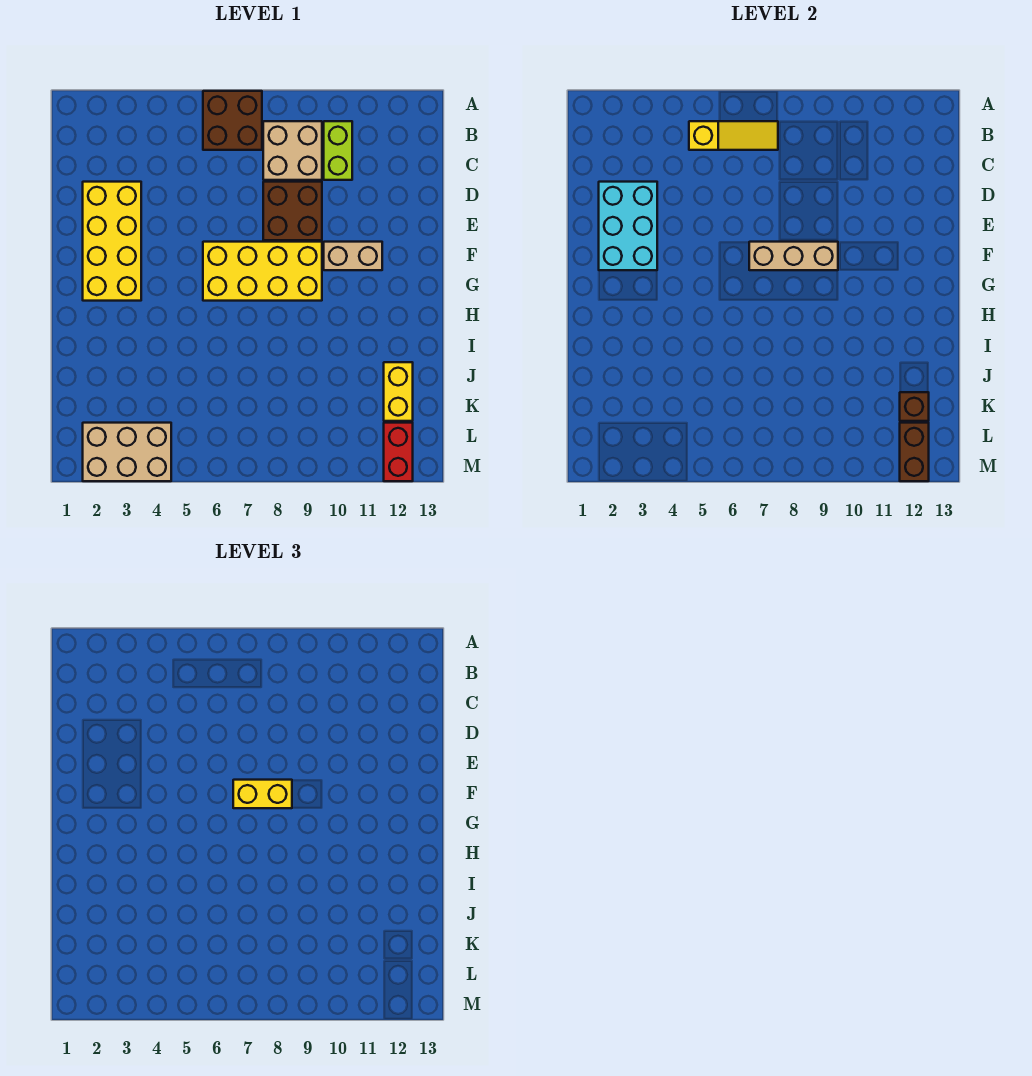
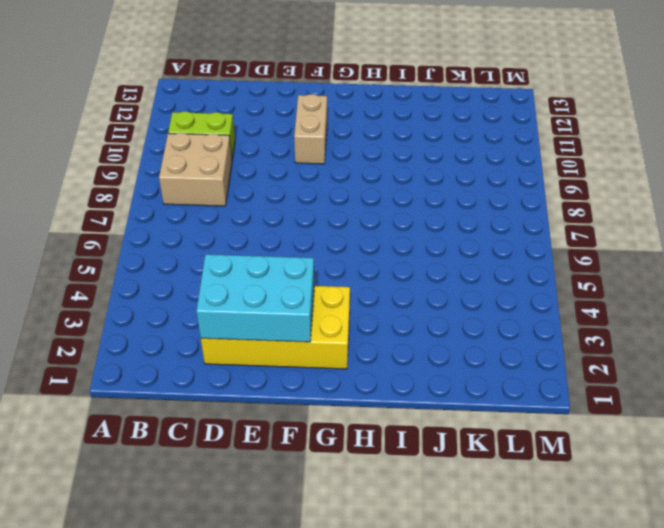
none -> brown 2x2 brick [203,91,262,150]
none -> brown 2x2 brick [263,182,322,240]
none -> yellow 2x4 brick [203,242,322,301]

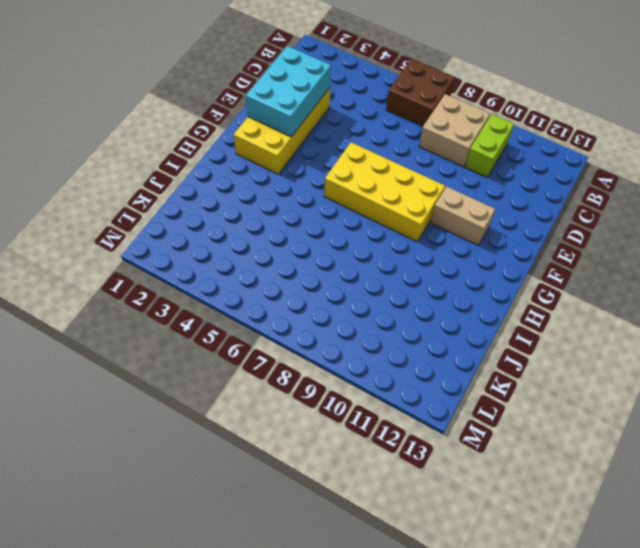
none -> brown 2x2 brick [263,182,322,240]
none -> yellow 1x2 brick [384,362,413,421]
none -> tan 2x3 brick [83,423,171,481]

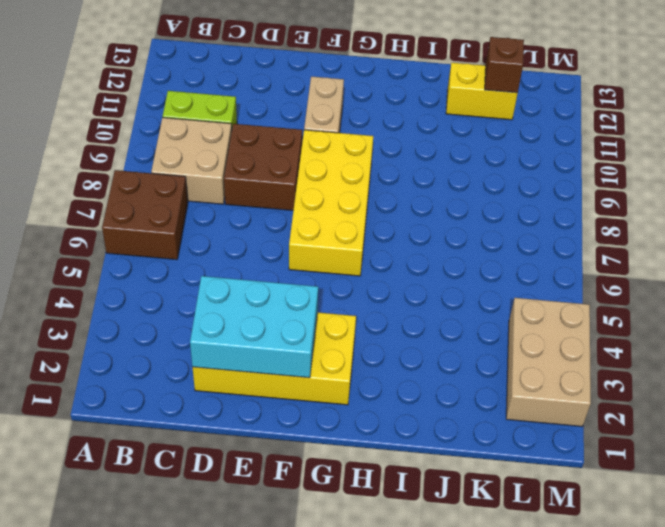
none -> red 1x2 brick [384,423,413,481]
none -> yellow 1x3 slope [689,121,778,150]
none -> tan 1x3 brick [749,242,838,270]

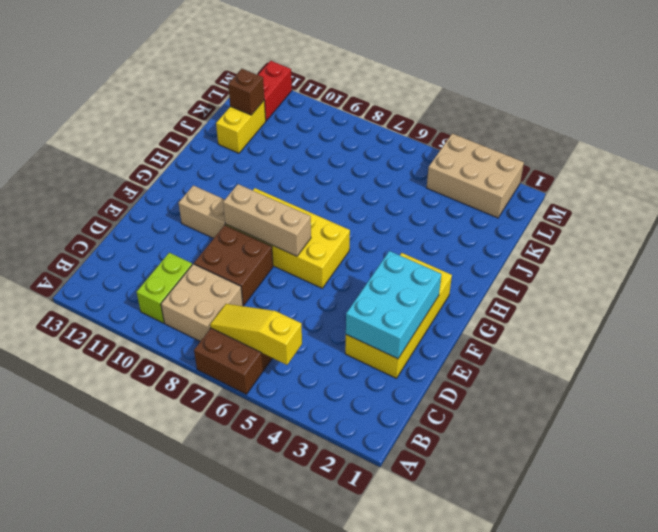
none -> brown 1x2 brick [900,423,929,481]
none -> yellow 1x2 brick [233,780,292,808]

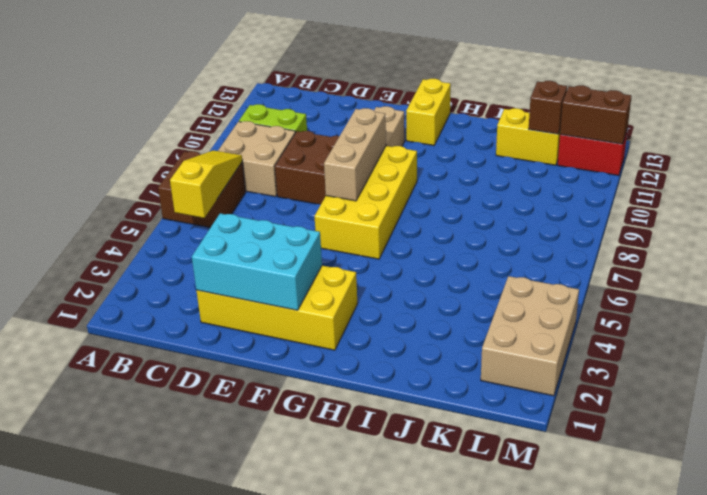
yellow 1x2 brick [406,79,451,145] -> yellow 1x2 brick moved to [233,780,292,808]

